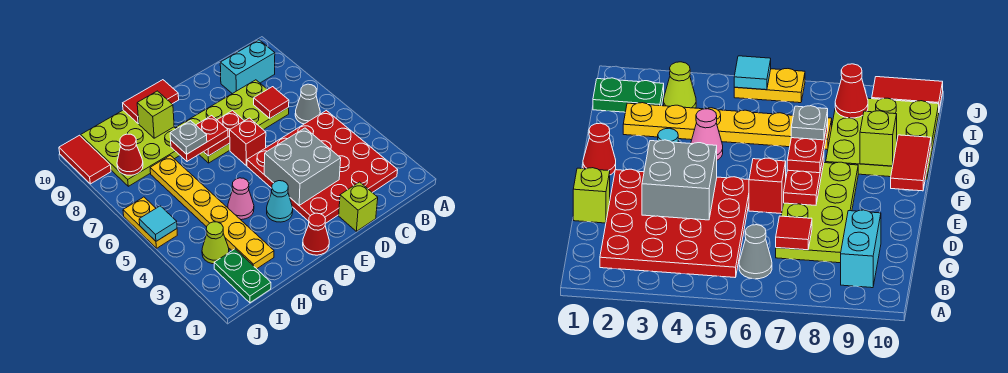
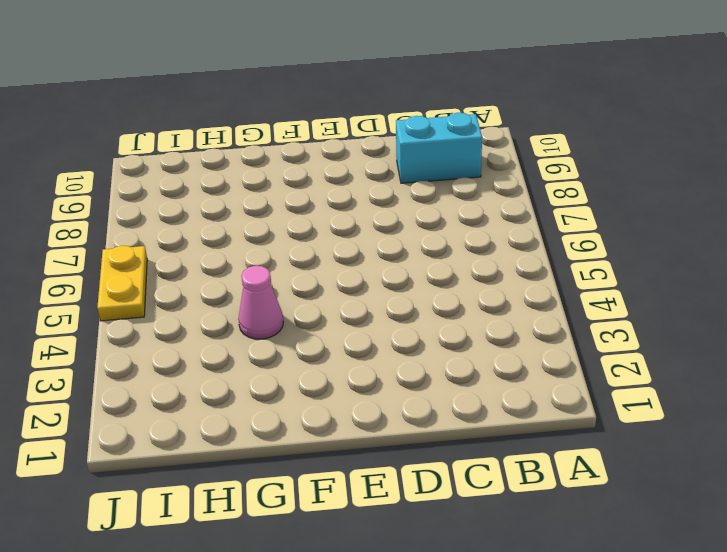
none -> red 4x4 plate [247,111,398,224]
none -> grey 1x1 cone [295,84,320,124]
none -> lime 2x4 plate [176,80,289,163]

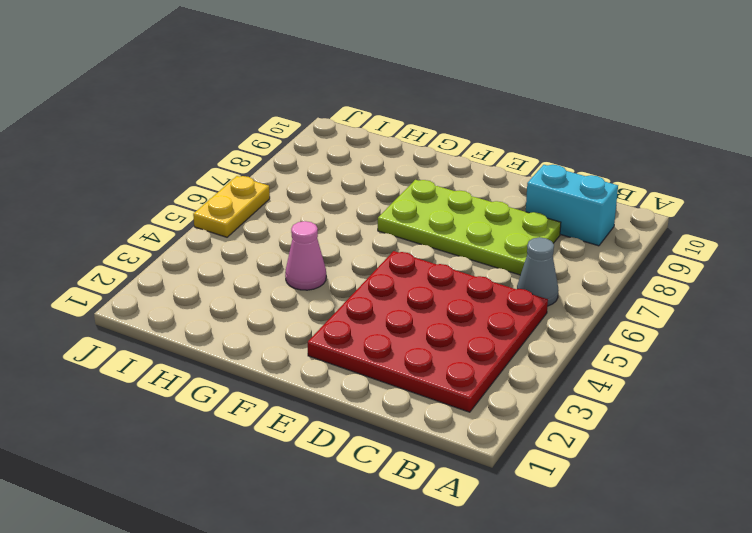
none -> lime 1x1 brick [339,182,378,231]
none -> red 1x1 brick [230,118,266,165]
none -> red 1x1 cone [303,213,329,255]

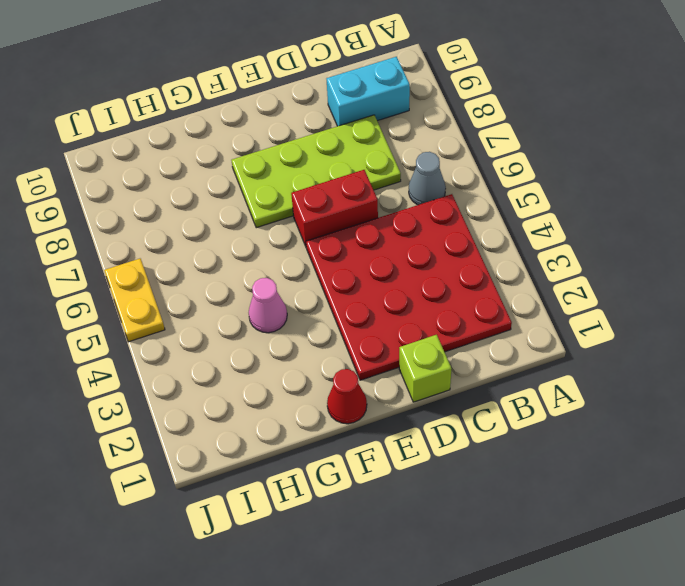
red 1x2 brick [291,170,378,246] -> red 1x1 brick [230,118,266,165]
none -> cyan 1x1 cone [267,181,293,222]
none -> lime 3x3 plate [81,110,180,186]
none -> yellow 1x6 plate [150,155,274,269]

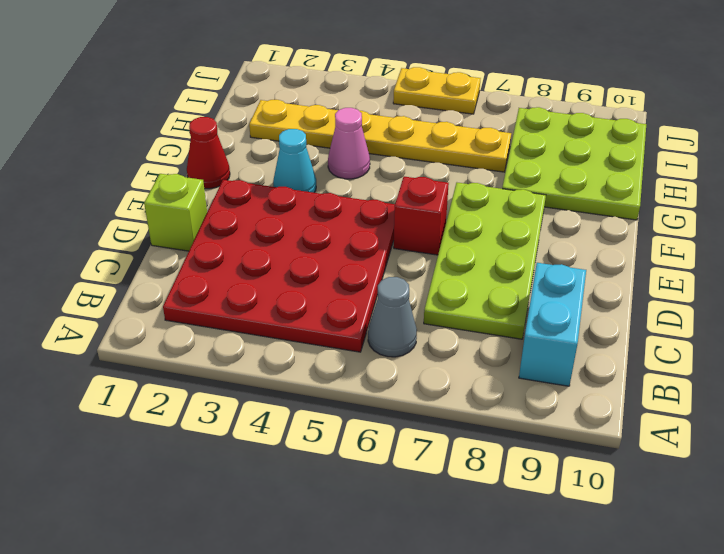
none -> green 1x2 plate [214,249,271,303]
none -> lime 1x1 cone [202,222,229,264]
none -> red 1x2 tile [59,135,111,184]

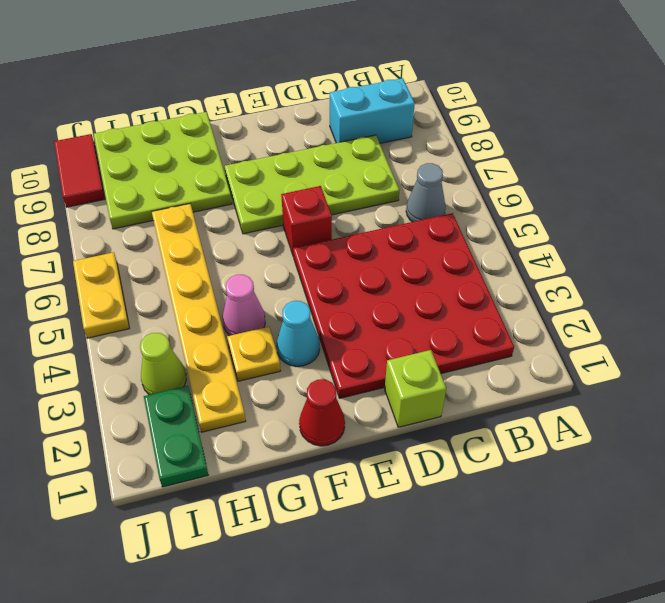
yellow 1x1 plate [227,327,280,381] -> none
none -> red 1x1 tile [254,87,289,118]
none -> grey 2x2 brick [264,128,341,205]
none -> red 1x2 plate [204,111,244,156]

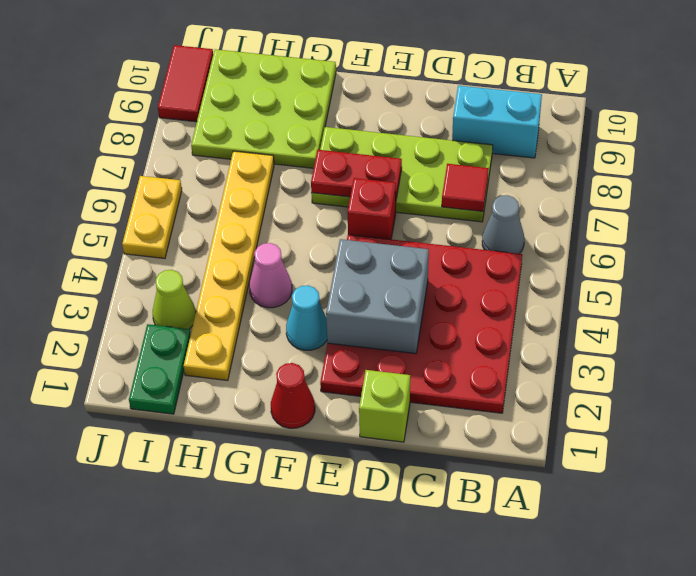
none -> red 1x2 tile [123,80,179,124]
none -> lime 1x1 brick [137,91,174,138]
none -> red 1x1 cone [117,134,143,175]

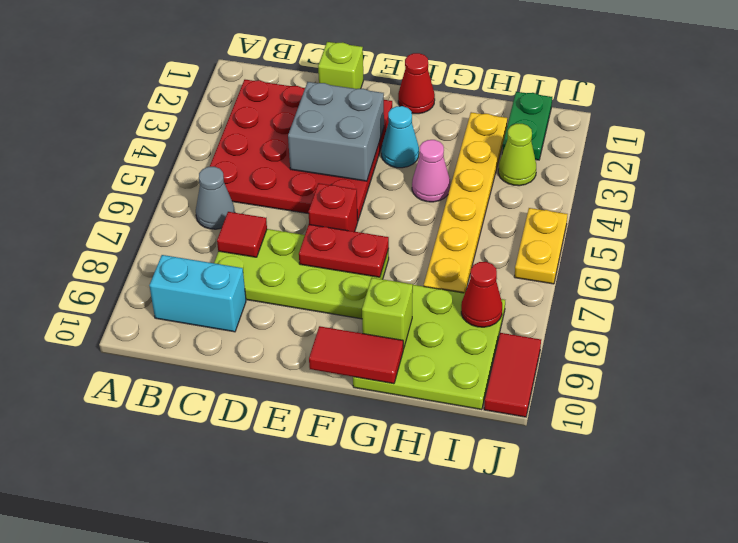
none -> cyan 1x1 tile [139,206,177,241]
none -> red 1x2 plate [171,116,228,161]
none -> grey 1x1 plate [170,121,207,154]

